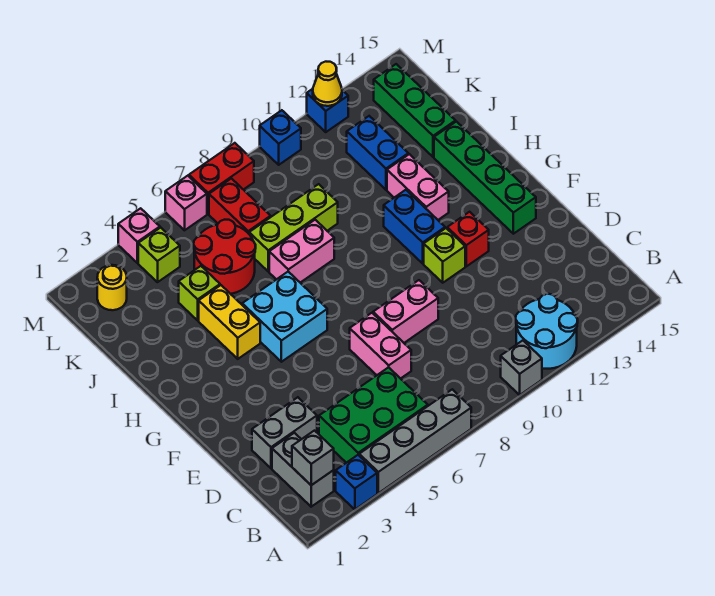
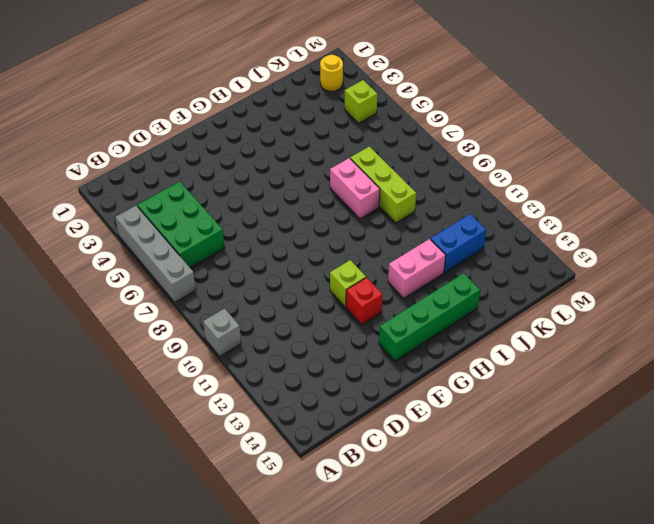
none -> blue 1x1 brick [336,455,377,509]
none -> cyan 2x2 round brick [516,294,578,369]
none -> grey 1x2 brick [272,433,334,507]
none -> grey 1x2 brick [252,397,317,468]

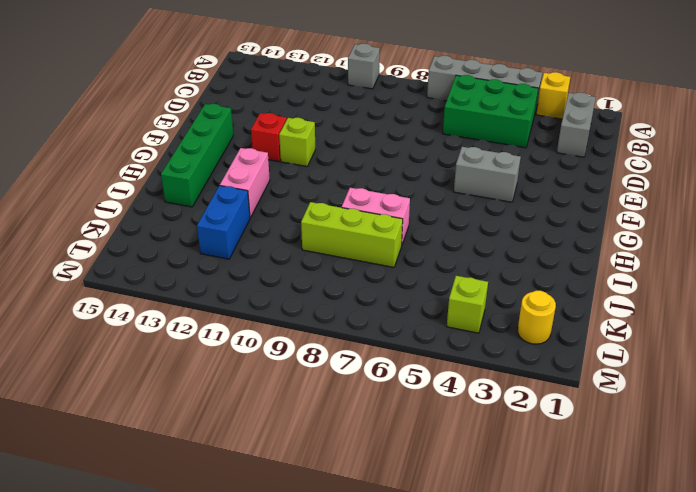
yellow 1x1 brick [536,72,570,119] -> blue 1x1 brick [336,455,377,509]
grey 1x2 brick [454,147,521,202] -> grey 1x2 brick moved to [252,397,317,468]
none -> cyan 2x2 round brick [516,294,578,369]
none -> pink 1x2 brick [350,313,411,379]
none -> pink 1x2 brick [373,280,438,343]
none -> cyan 2x2 brick [242,272,327,362]

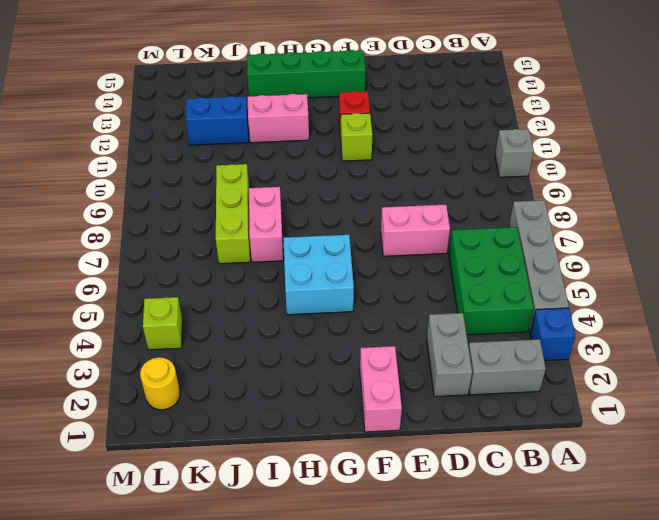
pink 1x2 brick [360,346,402,432] -> pink 1x2 brick moved to [373,280,438,343]
none -> cyan 2x2 round brick [516,294,578,369]
none -> blue 1x2 brick [384,190,445,263]
none -> yellow 1x2 brick [199,285,260,359]
none -> lime 1x1 brick [179,266,220,320]

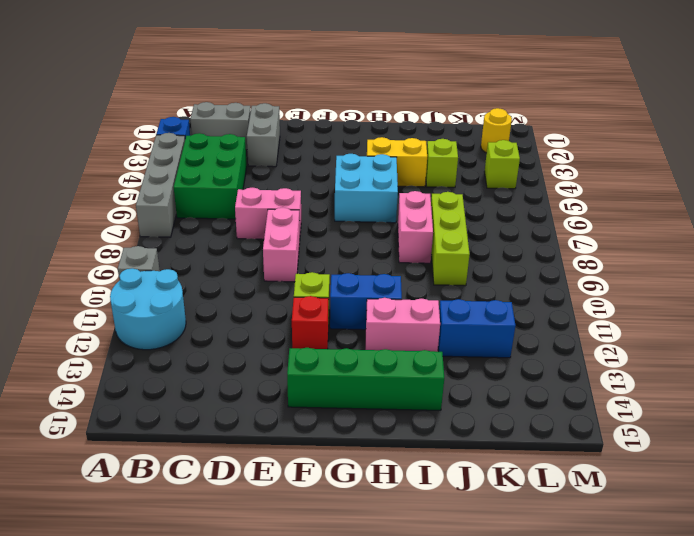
none -> red 2x2 round brick [194,220,256,294]
none -> green 1x3 brick [374,64,456,157]
none -> red 1x2 brick [209,178,271,234]
none -> pink 1x1 brick [118,208,160,263]

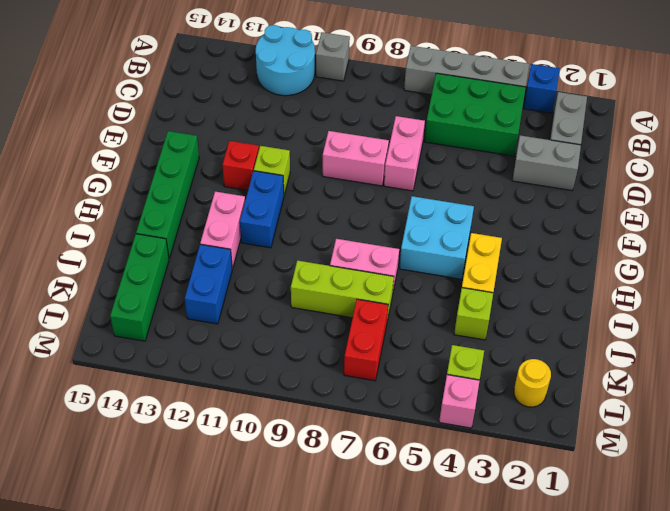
none -> red 2x2 round brick [194,220,256,294]
none -> pink 1x1 brick [165,176,207,230]
none -> red 1x2 brick [189,143,254,214]
none -> blue 1x1 brick [260,110,301,165]

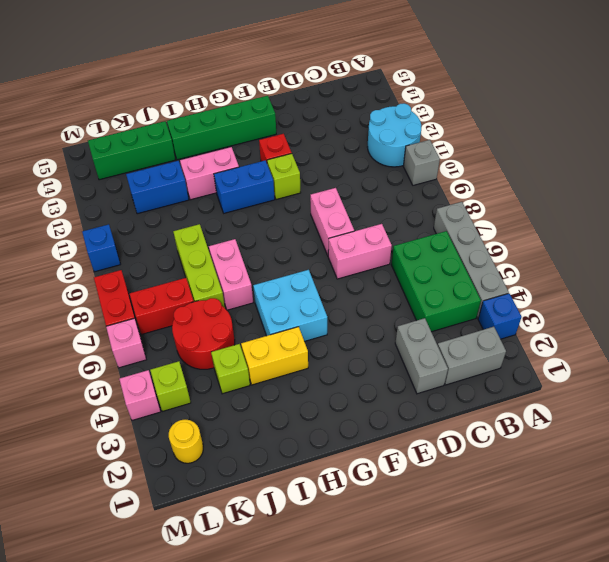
none -> blue 1x1 brick [307,89,348,132]
none -> grey 1x1 brick [292,431,334,485]
none -> yellow 1x1 cone [313,62,342,106]

